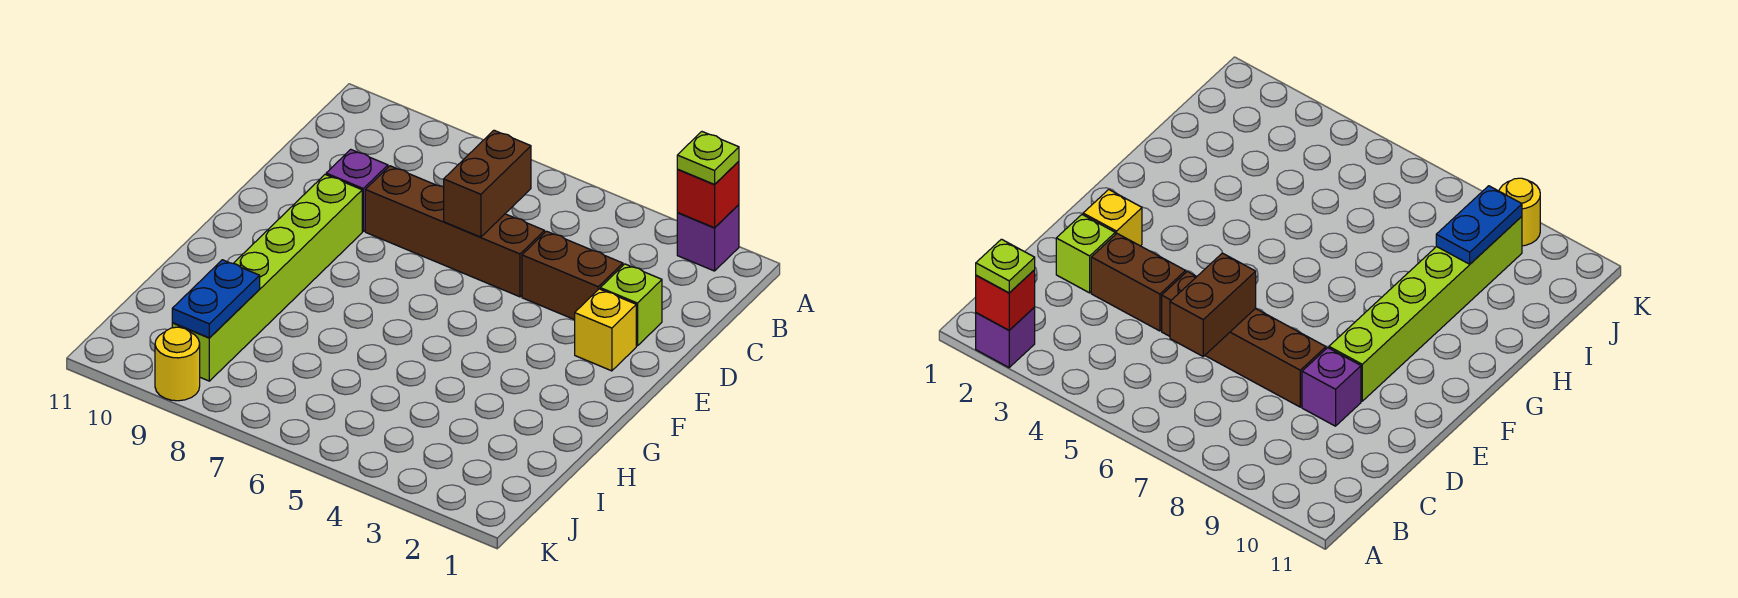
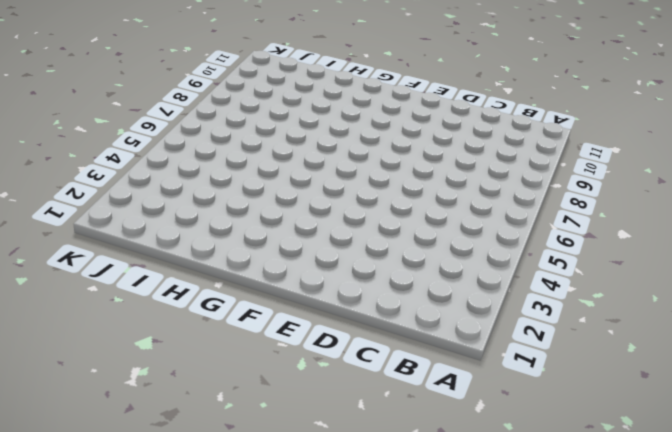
none -> purple 1x1 brick [677,205,739,271]
none -> lime 1x1 brick [600,264,662,346]
none -> brown 1x2 brick [522,231,623,320]

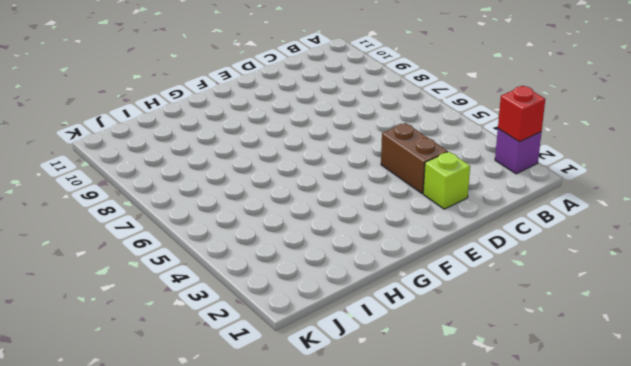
none -> brown 1x4 brick [365,166,545,297]
none -> purple 1x1 brick [326,149,388,231]
none -> yellow 1x1 brick [575,289,636,371]

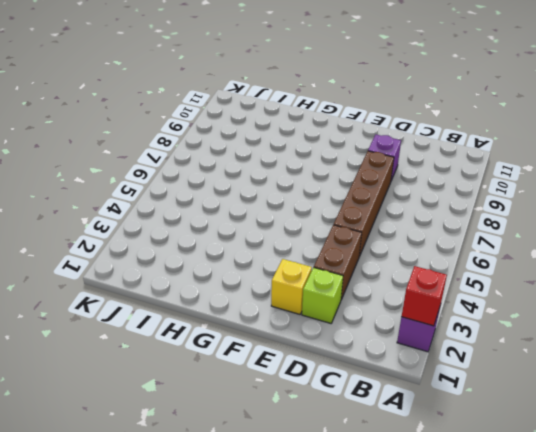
none -> lime 1x6 brick [172,175,362,381]
none -> yellow 1x1 round brick [155,327,200,401]
none -> brown 1x2 brick [444,130,531,237]

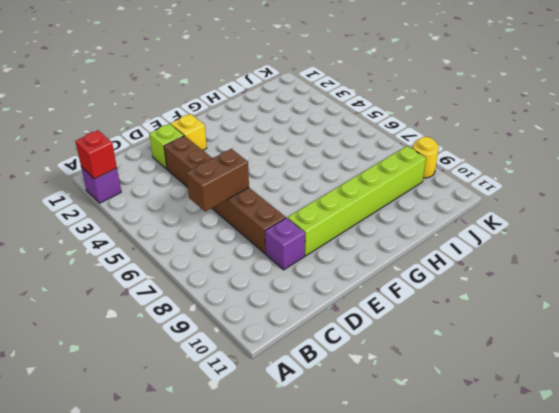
none -> blue 1x2 plate [172,260,260,338]
none -> lime 1x1 plate [677,132,739,184]

